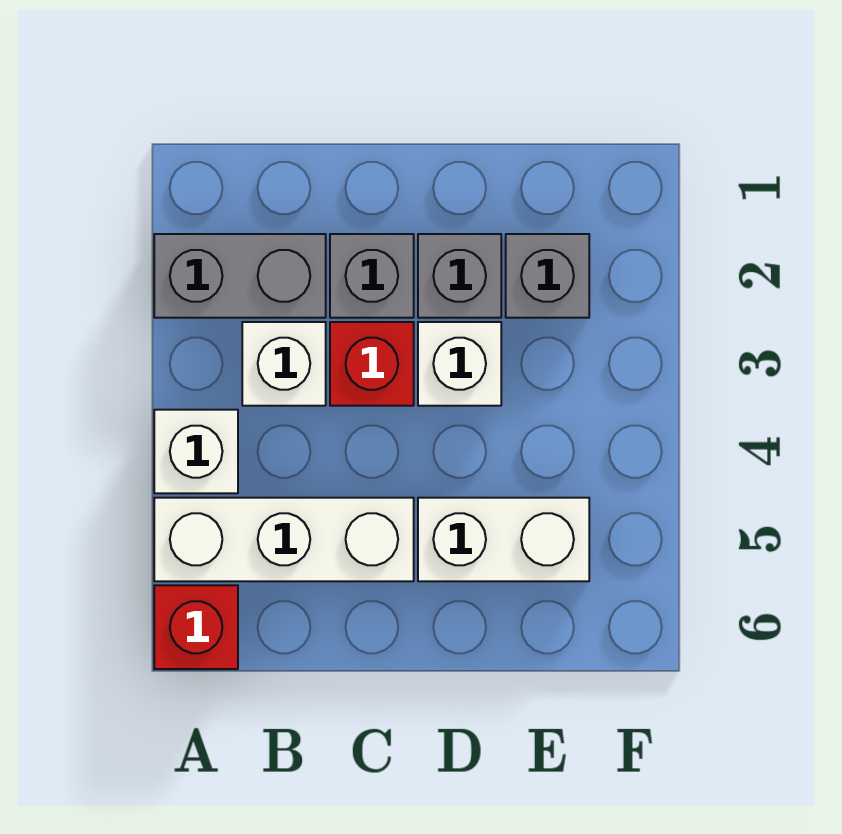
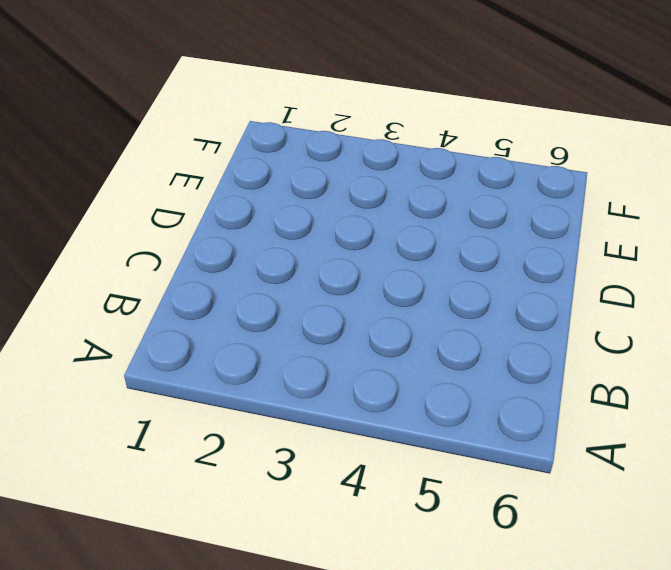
none -> grey 1x2 brick [154,234,326,318]
none -> white 1x1 brick [154,410,238,493]

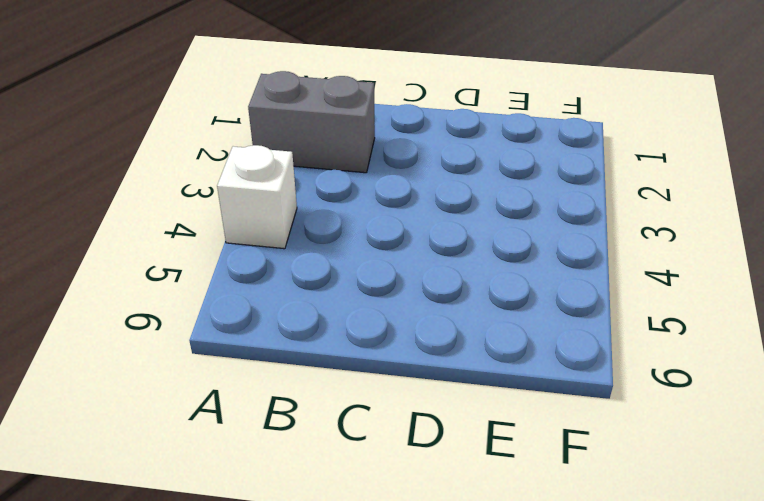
none -> white 1x3 brick [154,498,414,581]
none -> red 1x1 brick [154,585,238,669]

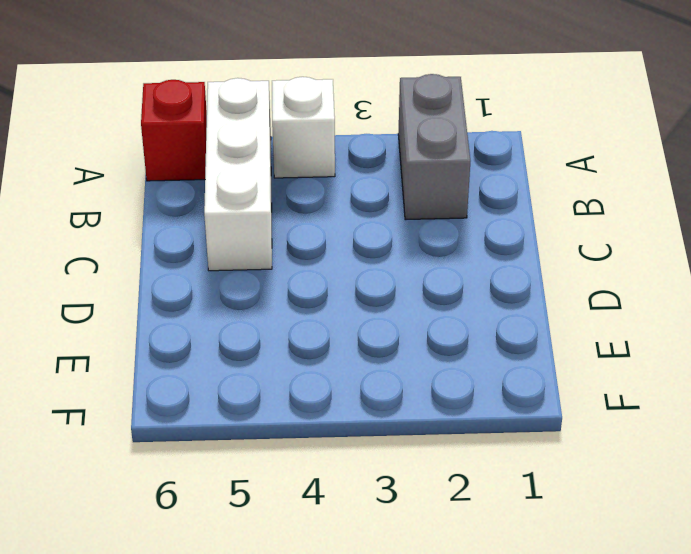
none -> white 1x1 brick [242,322,326,406]
none -> grey 1x1 brick [330,234,414,318]

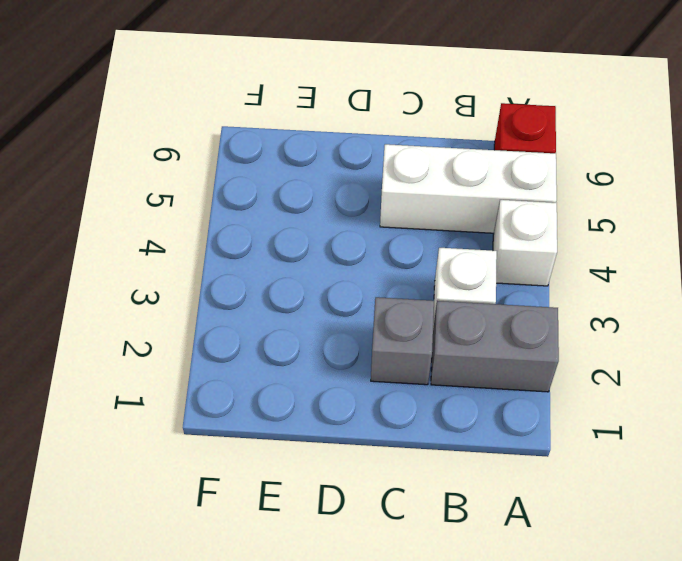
none -> red 1x1 brick [330,322,414,406]
none -> grey 1x1 brick [418,234,501,318]

